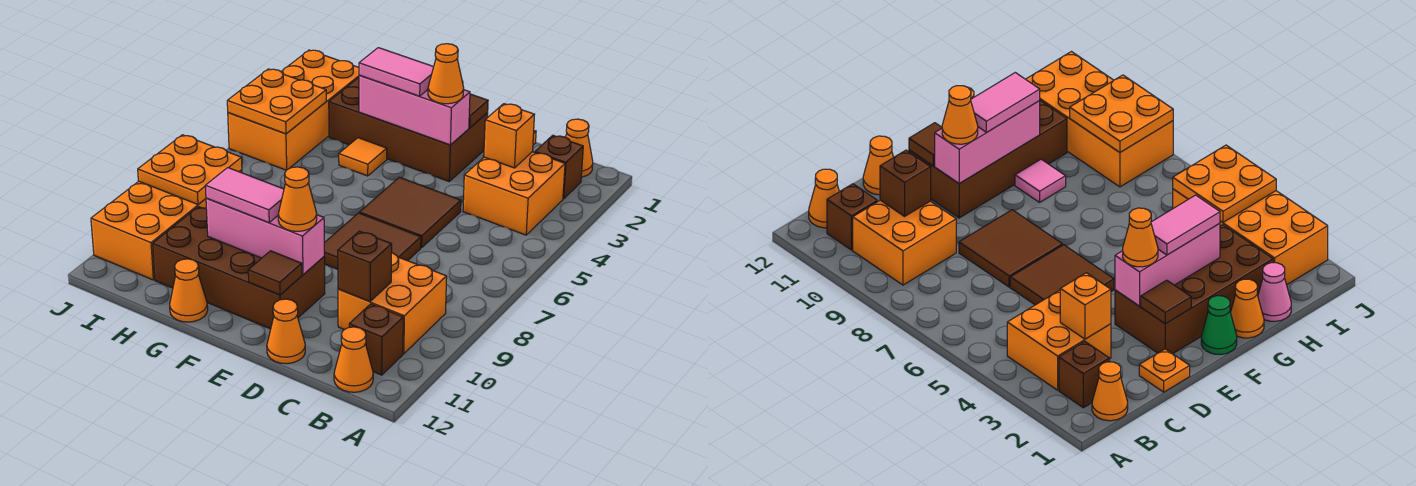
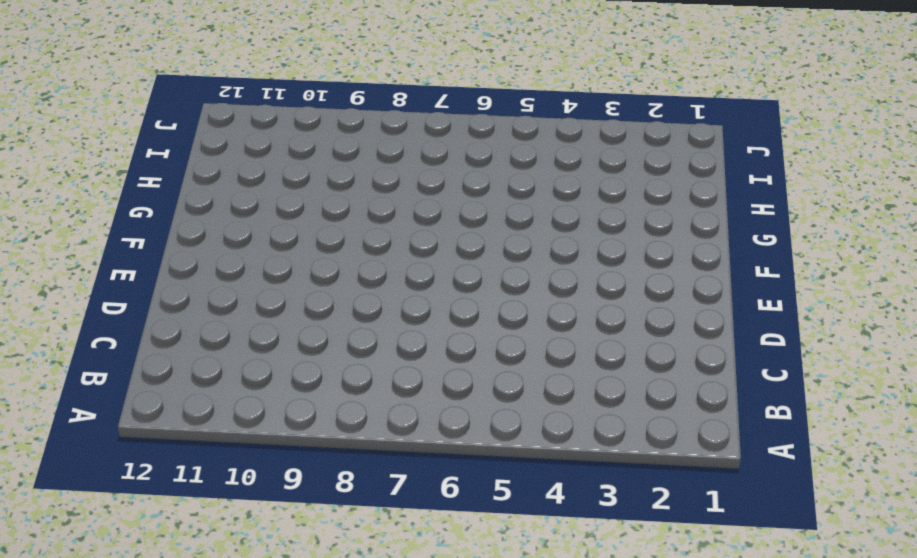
none -> orange 1x1 cone [566,119,593,177]
none -> brown 1x1 brick [535,135,583,199]
none -> orange 2x2 brick [463,152,565,235]
none -> orange 2x2 brick [338,253,447,354]

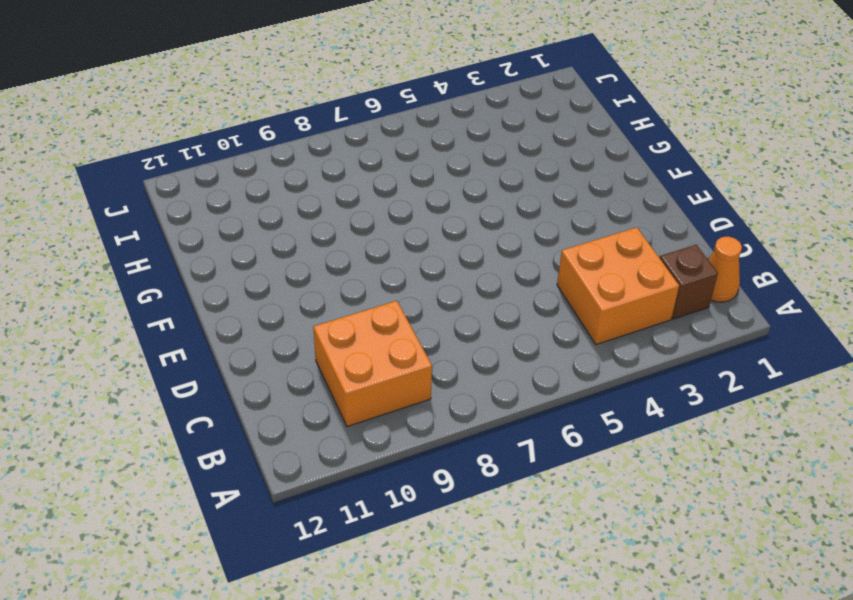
none -> brown 1x1 brick [349,304,403,375]
none -> orange 1x1 cone [334,327,373,392]
none -> orange 1x1 plate [1139,349,1190,392]
none -> brown 2x2 tile [360,177,461,248]

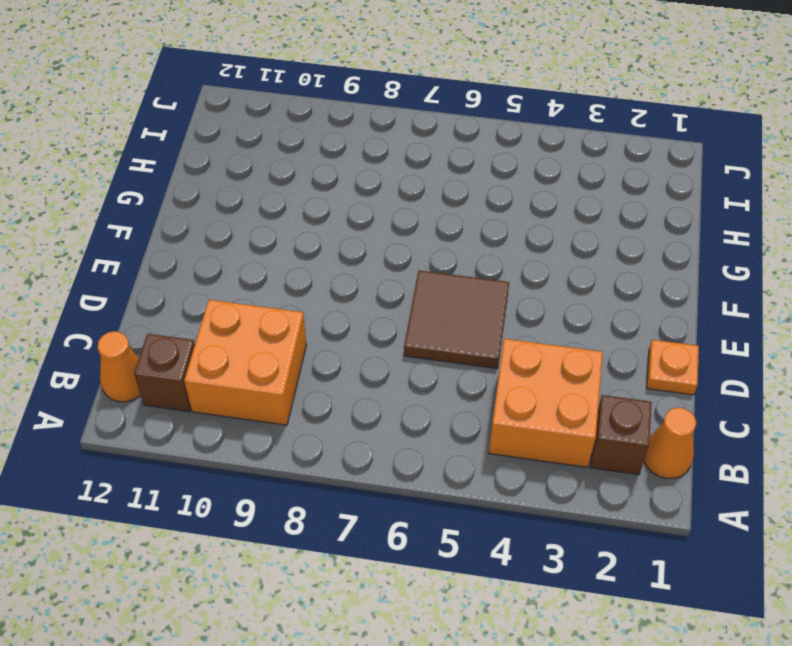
none -> brown 2x2 tile [324,213,421,269]
none -> orange 1x1 cone [267,299,305,364]
none -> brown 2x4 brick [329,78,488,181]
none -> brown 2x4 brick [153,207,325,329]

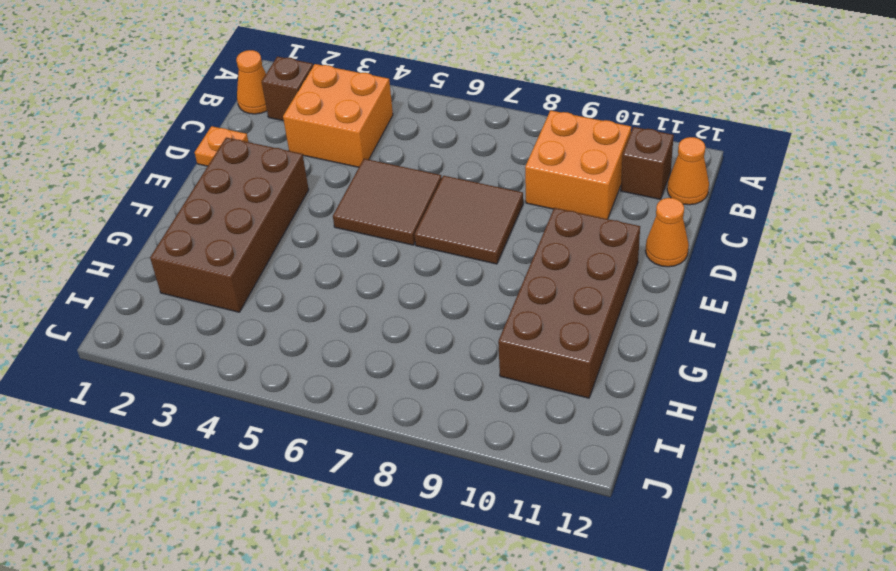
none -> green 1x1 cone [1201,296,1237,354]
none -> orange 1x1 cone [1230,279,1264,338]
none -> orange 1x1 tile [339,138,387,176]
none -> pink 1x1 tile [1015,159,1066,202]

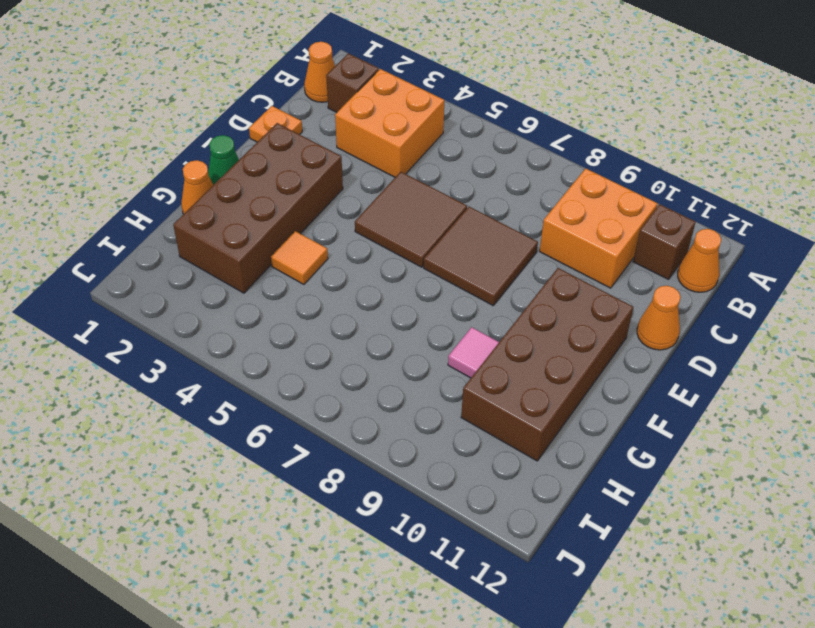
none -> orange 1x1 cone [170,259,208,322]
none -> pink 1x1 cone [1258,263,1291,321]
none -> orange 2x4 brick [228,50,359,170]
none -> orange 2x4 brick [91,170,242,280]

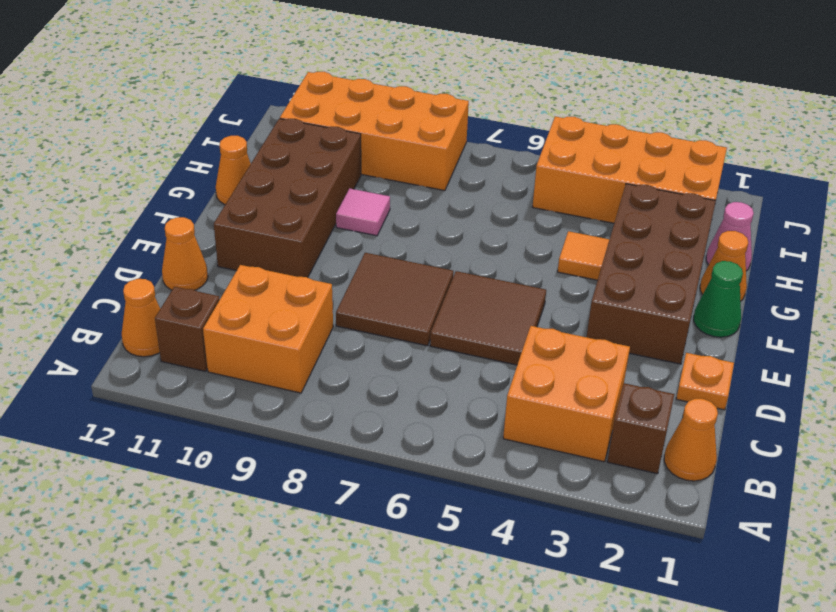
none -> orange 1x1 brick [484,104,534,168]
none -> brown 1x1 brick [338,231,392,301]
none -> brown 1x1 tile [469,94,488,128]
none -> pink 1x3 brick [359,75,470,145]

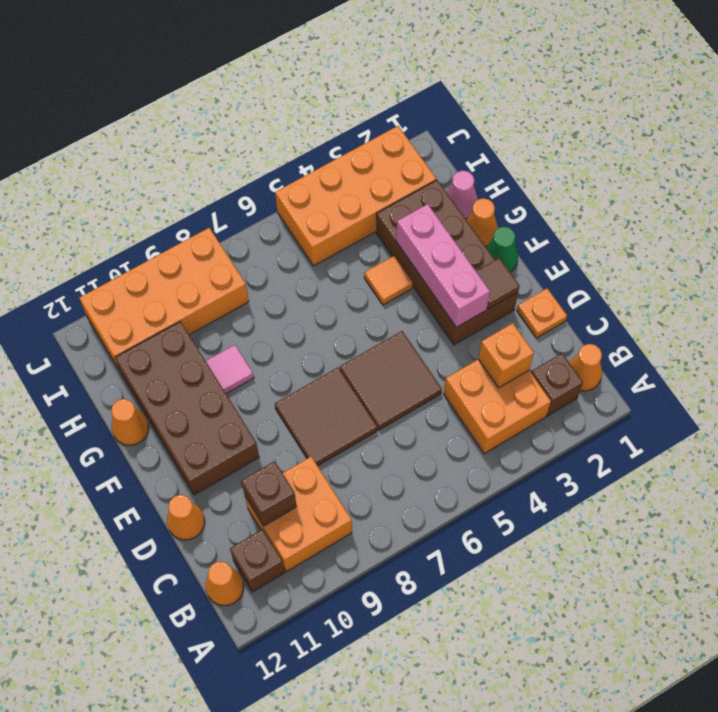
none -> pink 1x3 brick [206,198,324,275]
none -> brown 1x1 tile [248,251,302,295]
none -> orange 2x2 plate [227,69,326,134]
none -> orange 2x2 plate [138,135,242,204]

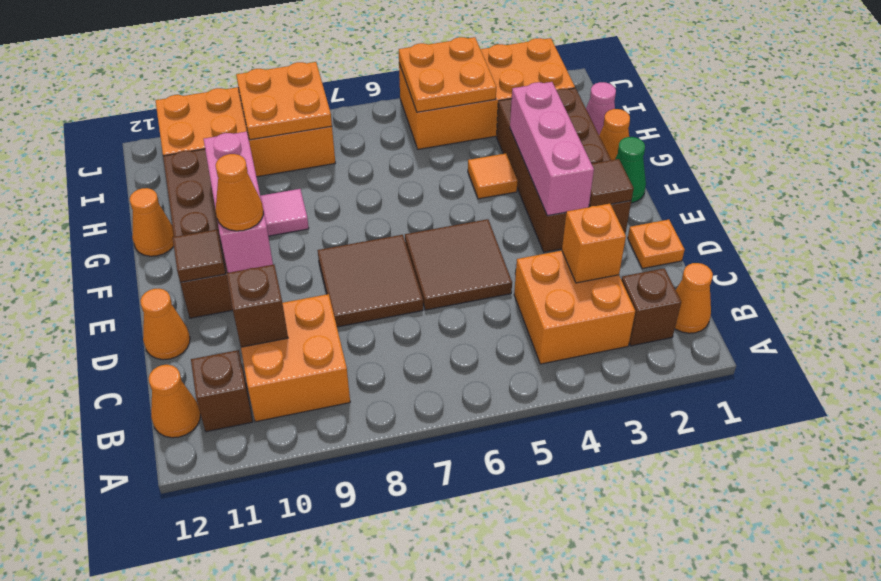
none -> orange 1x1 cone [428,44,464,104]
none -> pink 1x2 tile [359,48,433,96]
none -> pink 1x2 tile [205,168,284,222]

